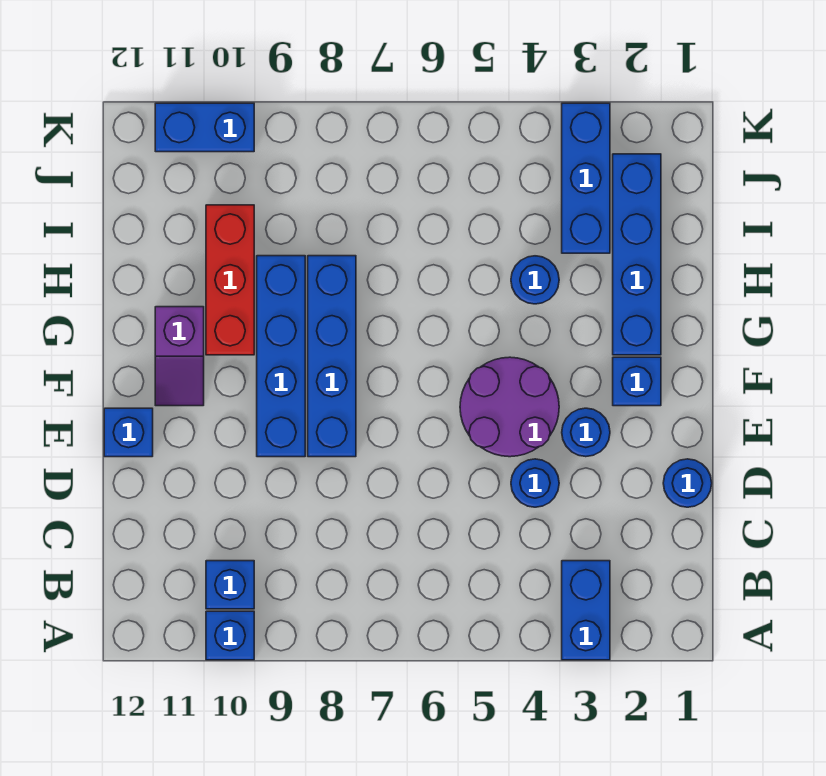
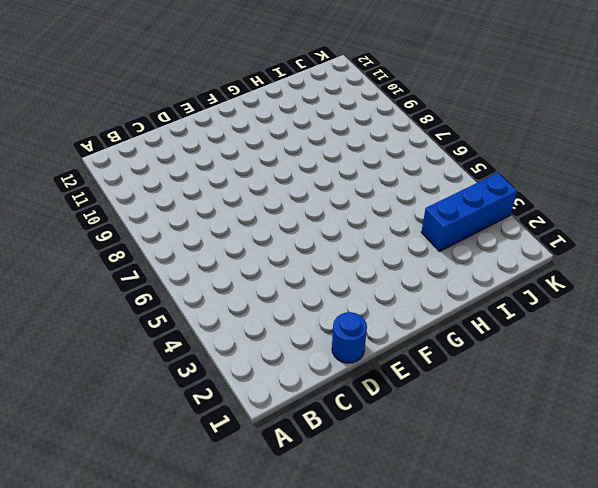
none -> blue 1x2 brick [562,561,610,660]
none -> blue 1x1 brick [206,611,254,660]
none -> blue 1x1 brick [206,561,254,609]

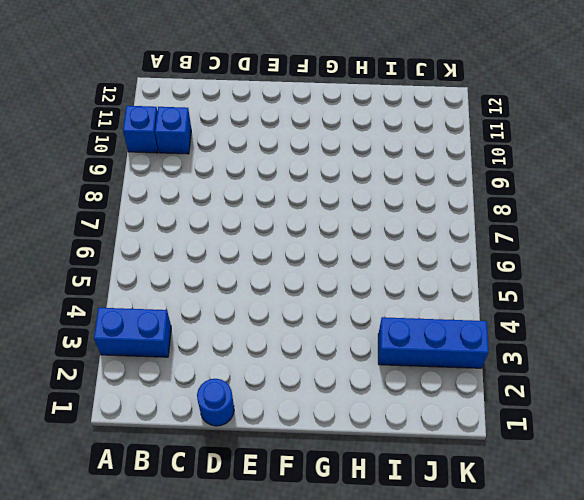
none -> blue 1x1 round brick [511,459,559,507]
none -> blue 1x1 round brick [562,408,610,457]
none -> purple 2x2 round brick [460,357,559,457]

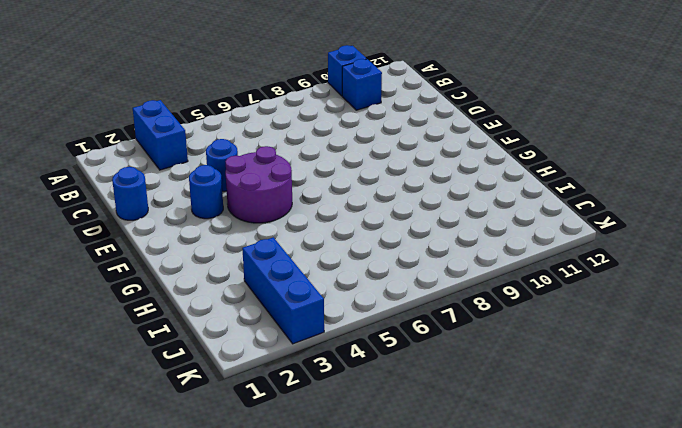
none -> blue 1x4 brick [308,256,356,457]
none -> blue 1x4 brick [257,256,305,457]
none -> blue 1x1 brick [104,408,153,457]

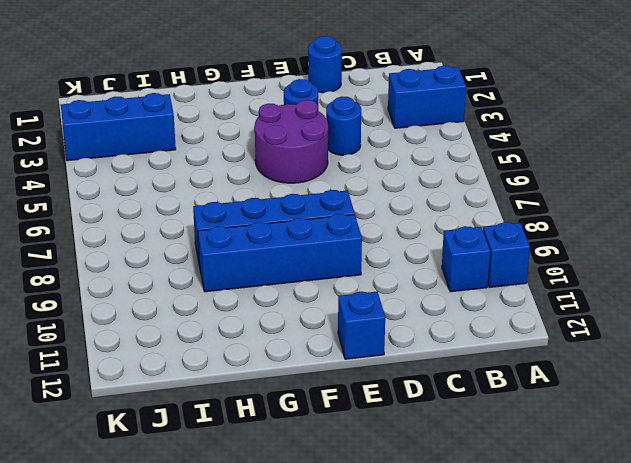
none -> blue 1x1 brick [613,357,661,406]
none -> purple 1x2 slope [155,307,204,406]
none -> blue 1x4 brick [613,154,661,355]

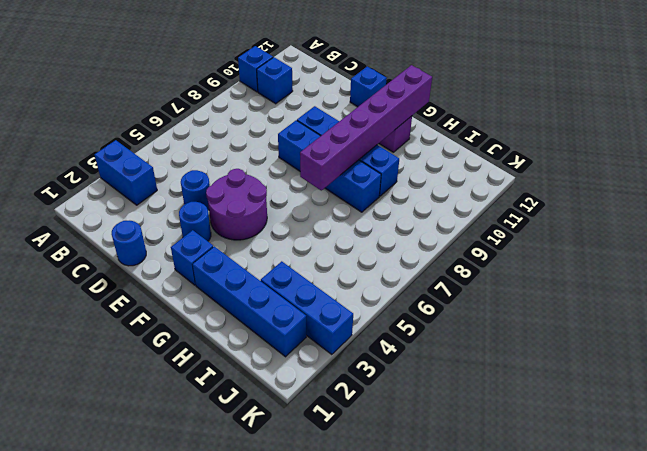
purple 1x6 brick [300,65,432,190] -> none
none -> red 1x3 brick [206,205,254,355]
none -> blue 1x1 round brick [511,256,559,304]
none -> blue 1x2 brick [155,103,254,152]

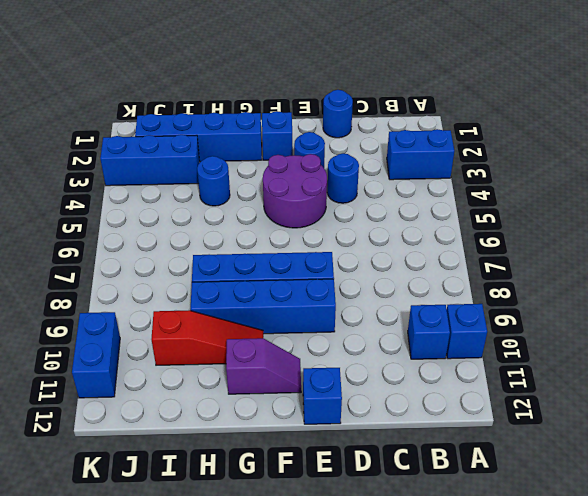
red 1x3 slope [151,310,263,365] -> red 1x3 brick [206,205,254,355]

